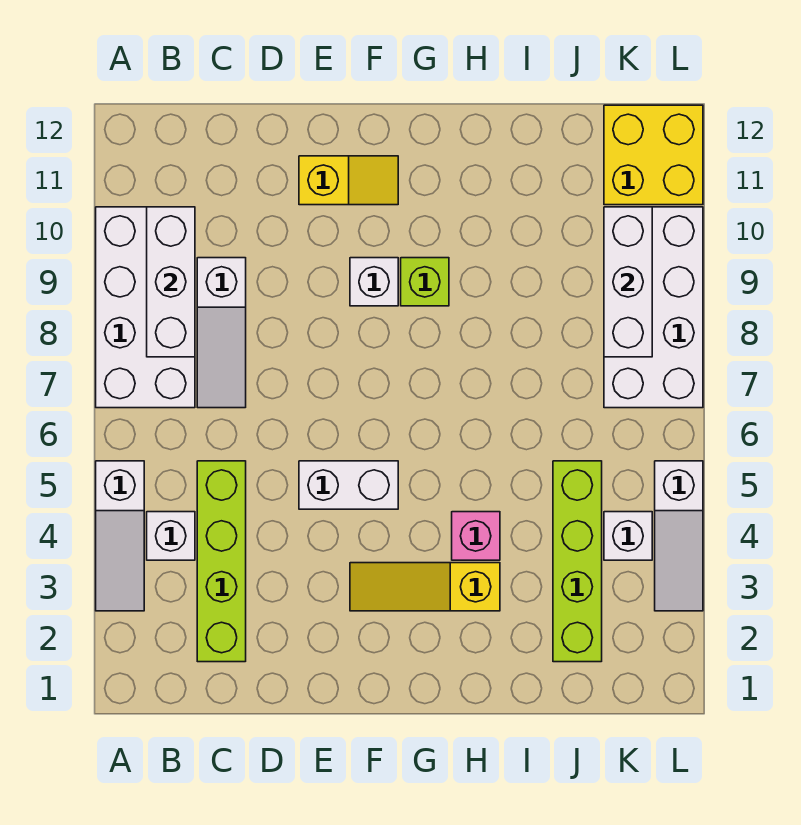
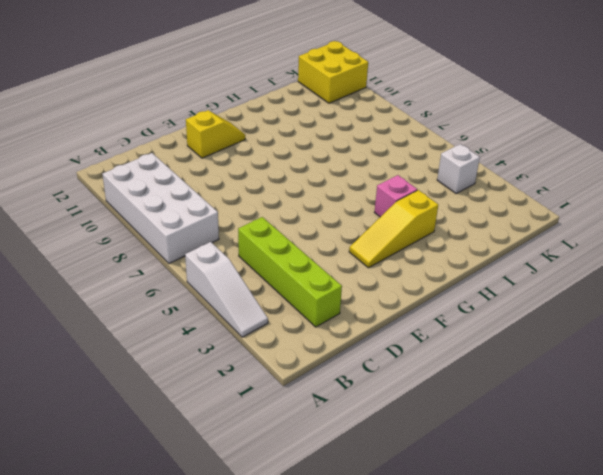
none -> white 1x1 brick [147,512,195,560]
none -> white 1x3 slope [197,258,246,408]
none -> white 1x2 brick [299,461,398,509]

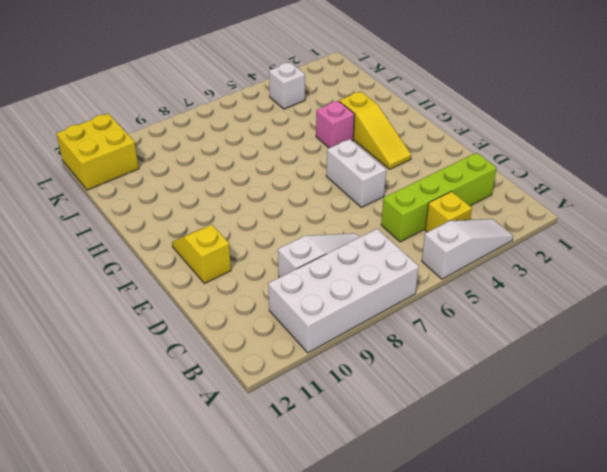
yellow 1x1 brick [425,191,472,232] -> white 1x1 brick [147,512,195,560]
none -> white 1x1 brick [350,258,398,306]
none -> lime 1x1 brick [401,258,449,306]
none -> lime 1x4 brick [553,461,602,662]

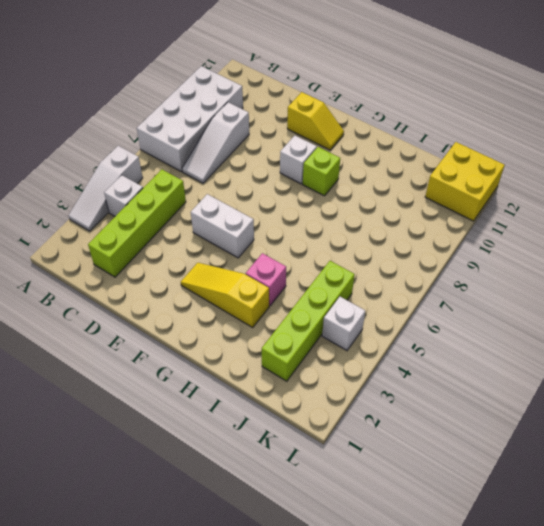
none -> white 2x4 brick [604,207,703,408]
none -> white 1x3 slope [655,461,703,611]
none -> white 1x3 brick [147,207,195,357]

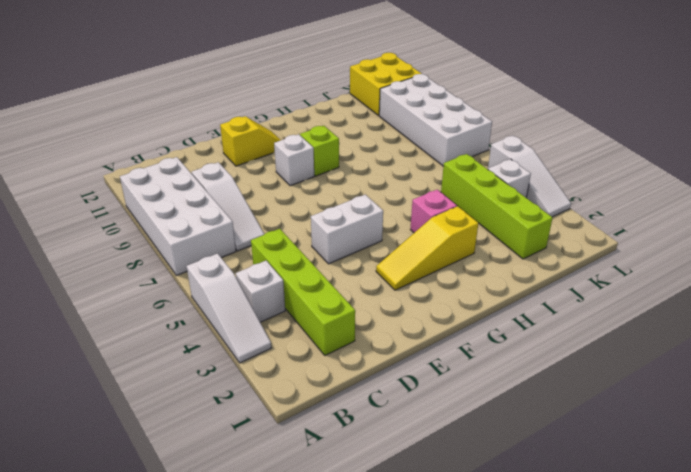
none -> white 1x3 brick [147,207,195,357]
none -> white 1x3 brick [604,207,652,357]

